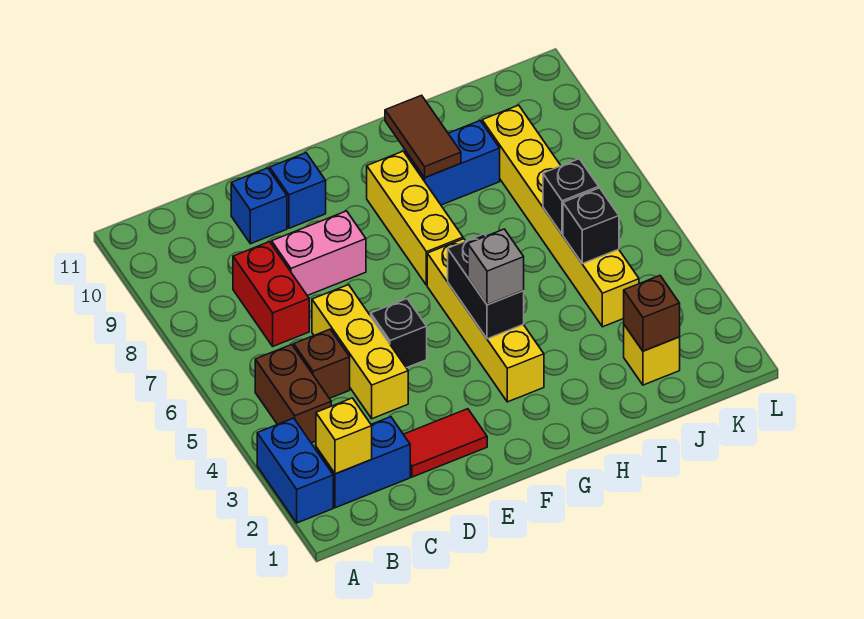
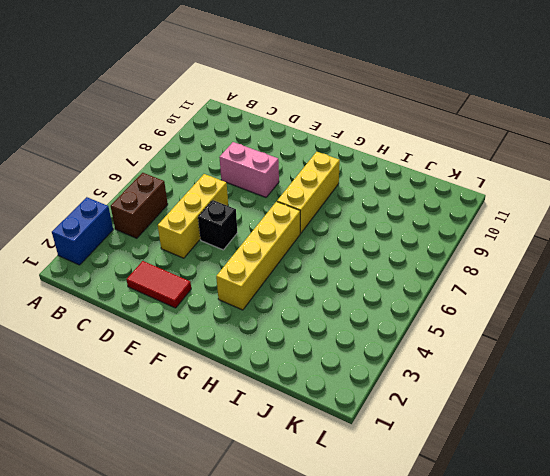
none -> blue 1x2 brick [316,417,410,508]
none -> brown 1x1 brick [294,329,350,398]
none -> red 1x2 brick [233,242,309,346]

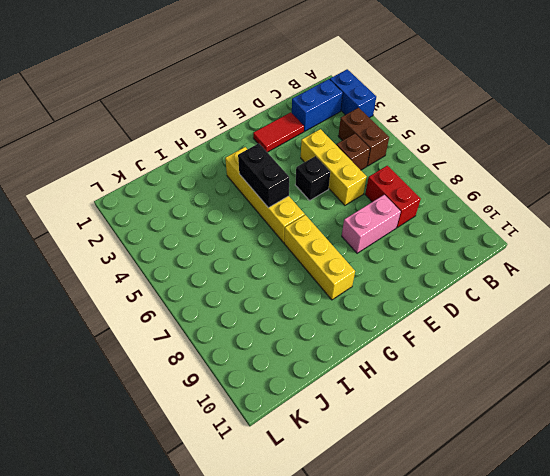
none -> blue 1x1 brick [231,168,287,244]
none -> blue 1x1 brick [270,153,326,228]
none -> blue 1x2 brick [405,121,500,205]

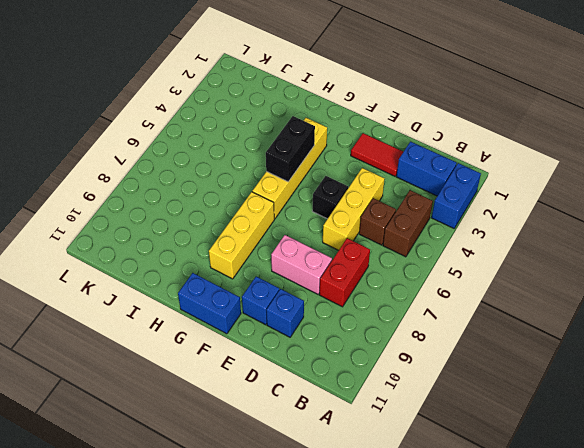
blue 1x2 brick [178,273,241,334] -> blue 1x2 brick moved to [405,121,500,205]
none -> yellow 1x1 brick [624,325,680,385]
none -> yellow 1x6 brick [482,105,639,327]
none -> yellow 1x1 brick [316,398,372,474]

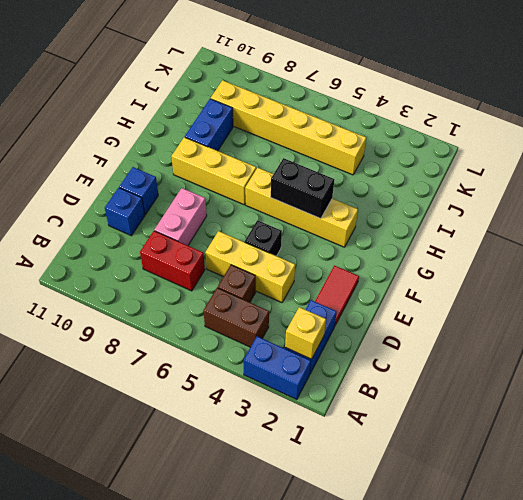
none -> yellow 1x1 brick [624,325,680,385]
none -> brown 1x2 tile [385,95,461,178]
none -> brown 1x1 brick [624,276,680,351]

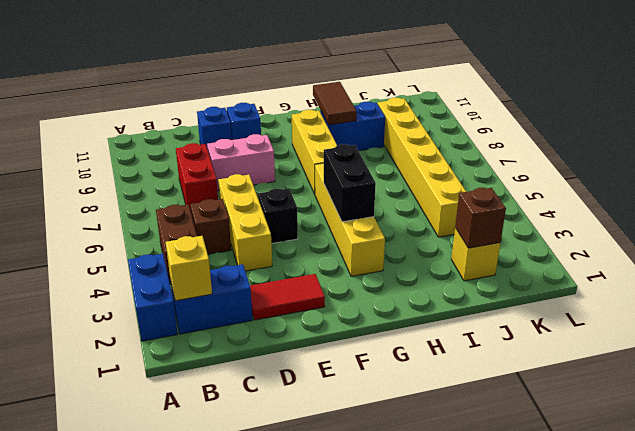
none -> black 1x1 brick [563,188,619,264]
none -> black 1x1 brick [543,159,599,234]
none -> grey 1x1 brick [468,229,524,305]

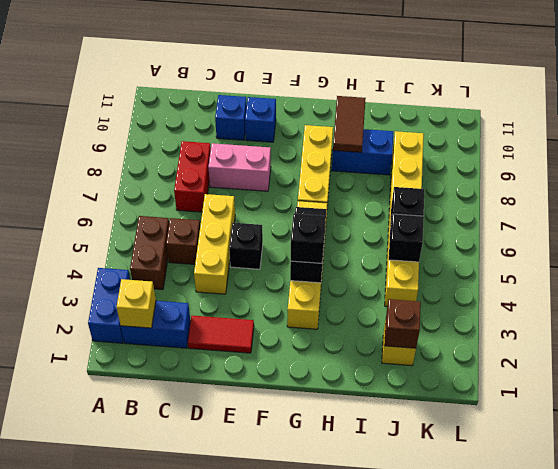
black 1x1 brick [291,214,325,263] -> grey 1x1 brick [468,229,524,305]

